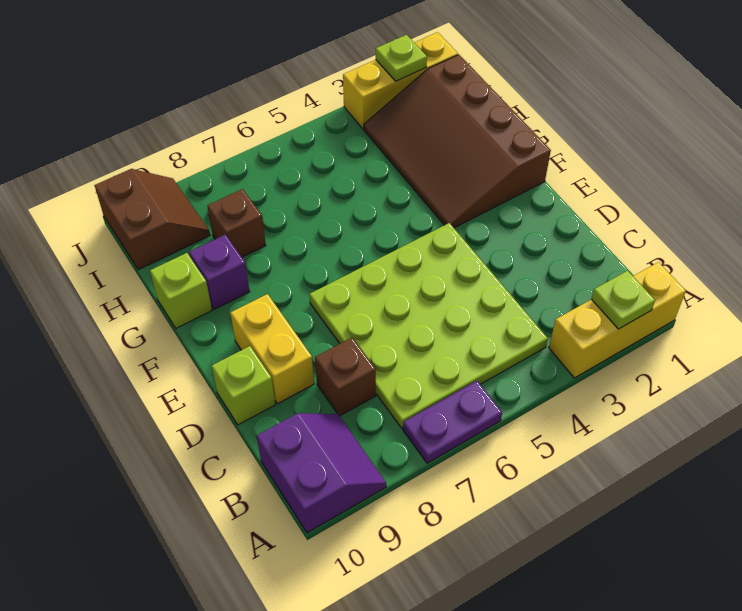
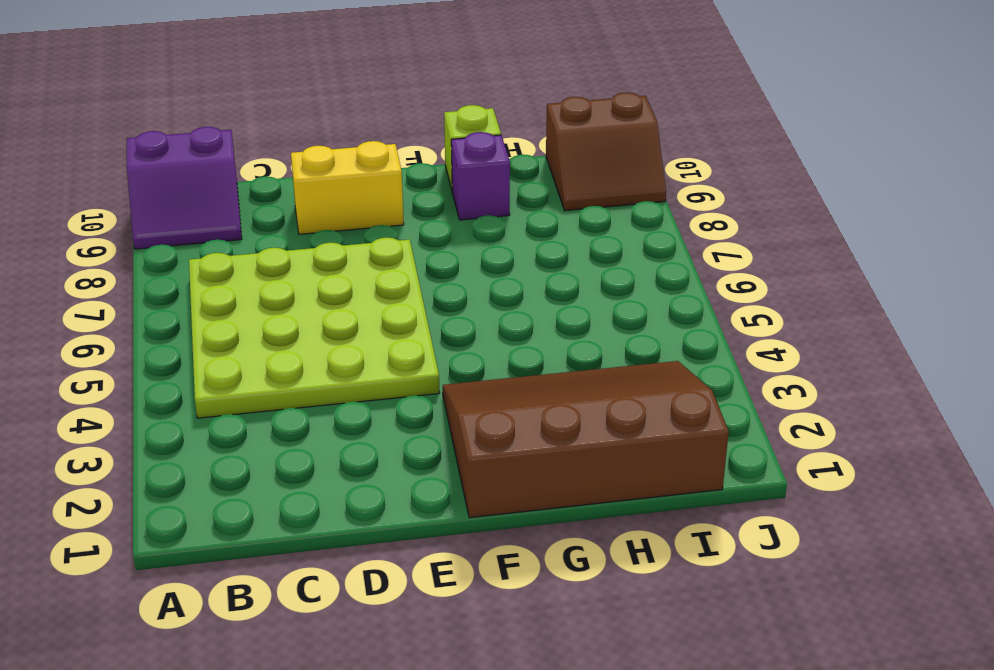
none -> yellow 1x3 brick [549,262,686,378]
none -> purple 1x2 plate [403,381,502,463]
none -> brown 1x1 brick [315,337,376,416]

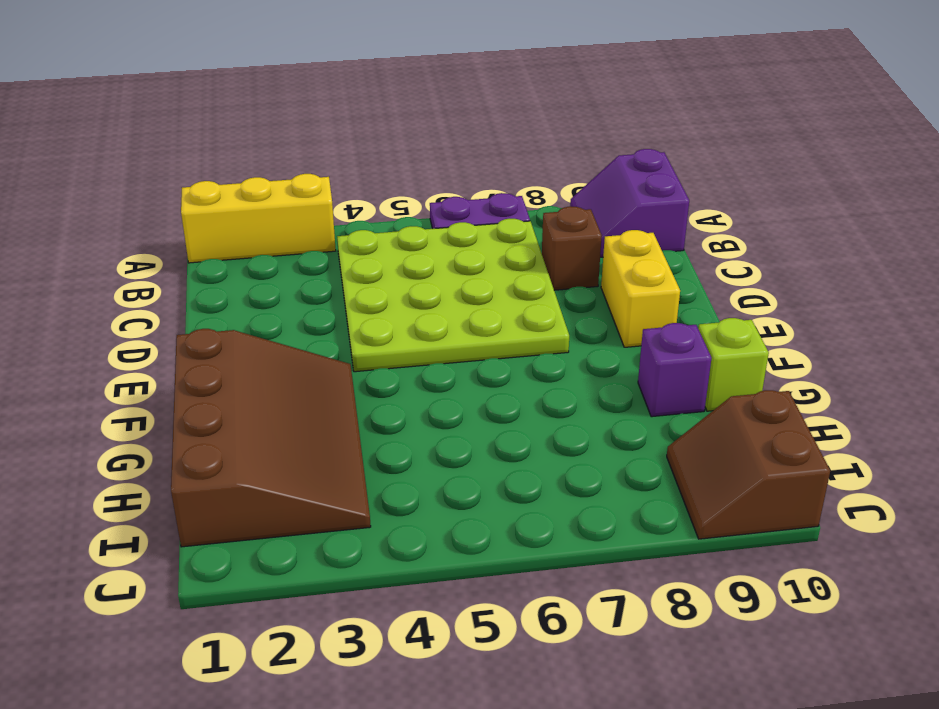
none -> lime 1x1 brick [211,346,275,425]
none -> brown 1x1 brick [207,189,266,257]
none -> yellow 1x3 brick [343,32,458,129]

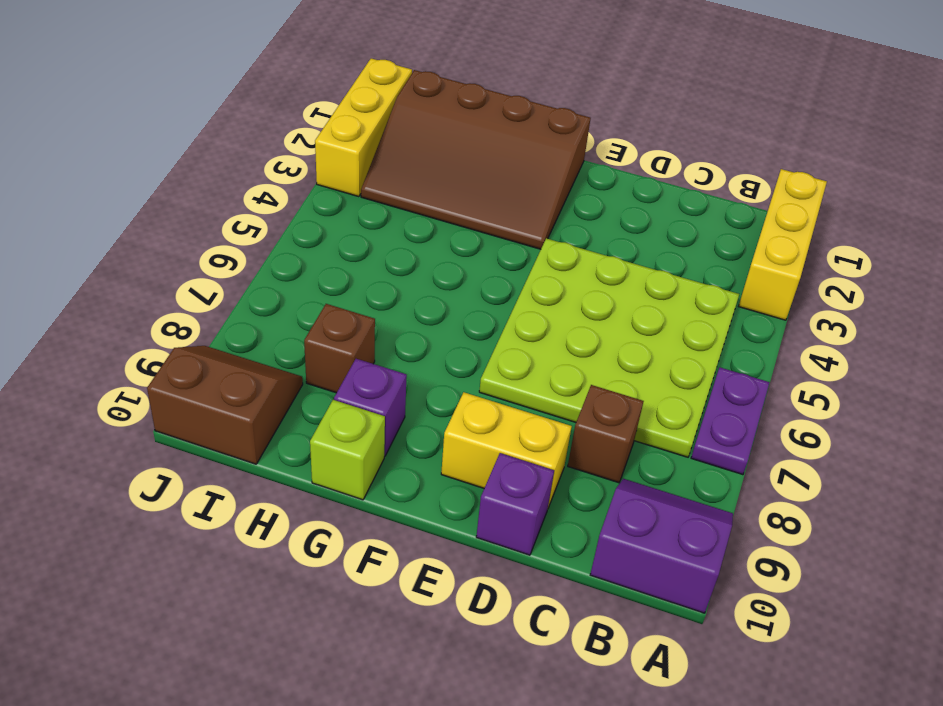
purple 1x1 brick [476,453,554,555] -> lime 1x1 brick [211,346,275,425]
none -> lime 1x1 plate [591,271,655,329]
none -> lime 1x1 plate [376,35,427,81]

